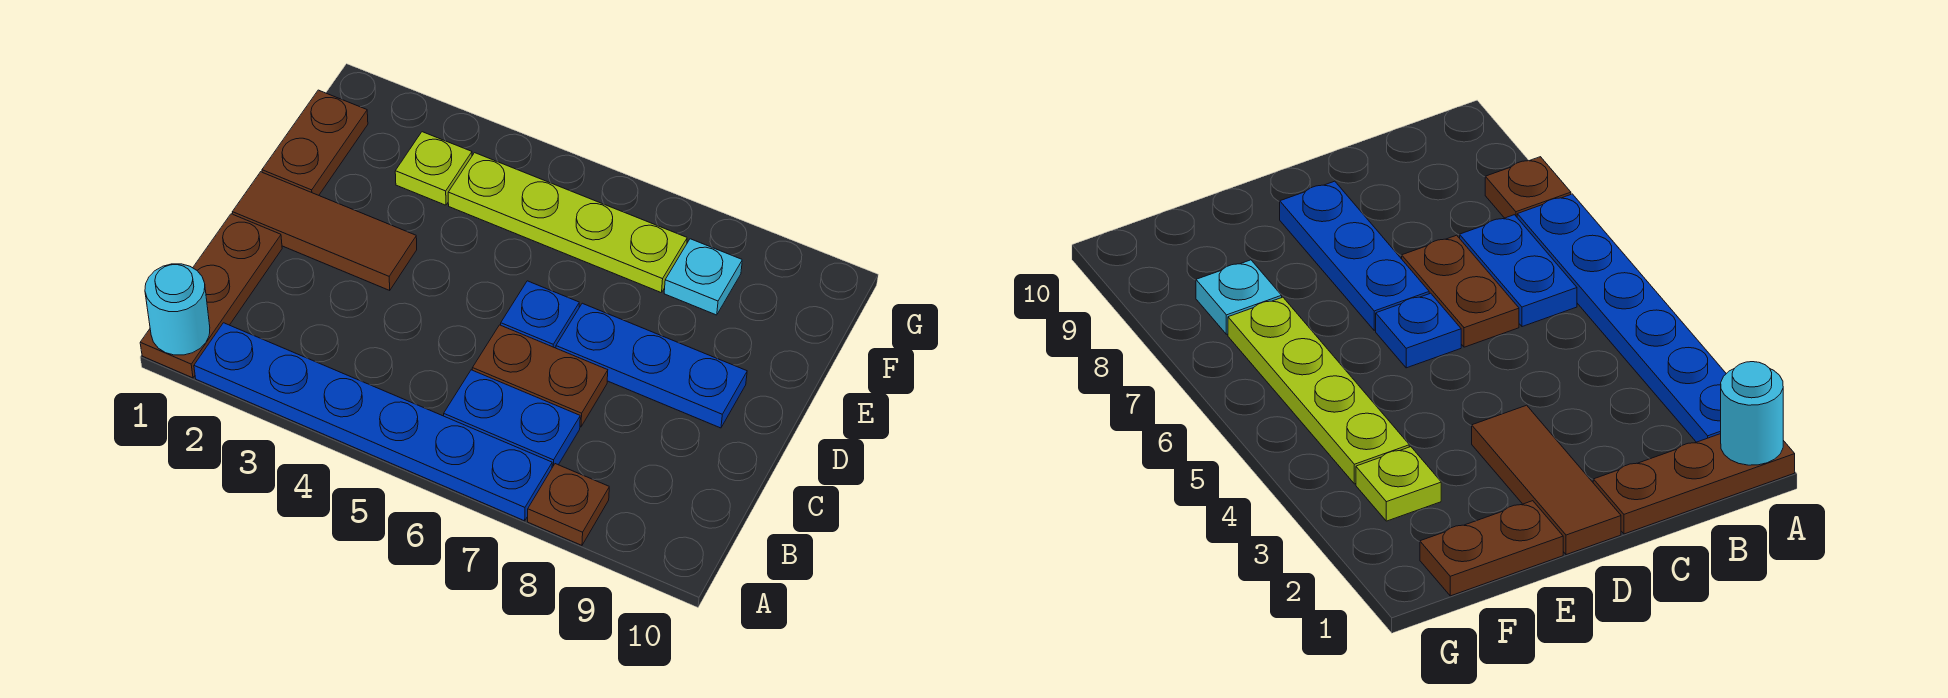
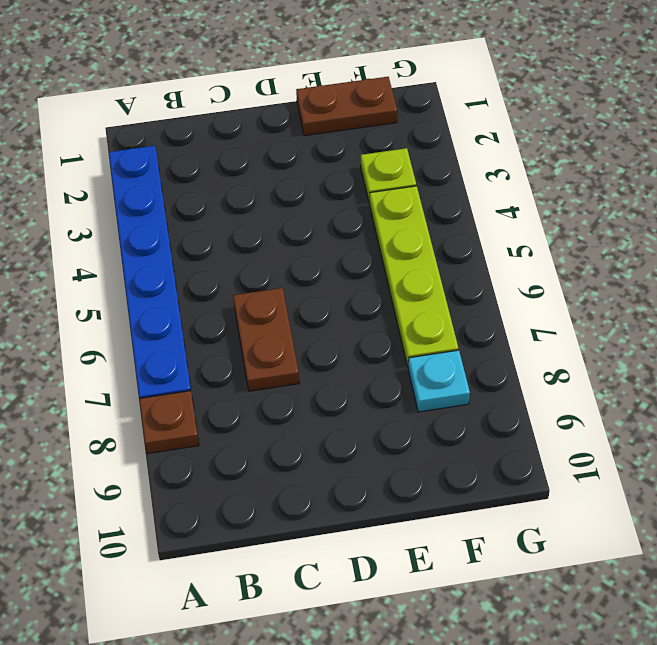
none -> brown 1x3 plate [140,214,282,378]
none -> blue 1x2 plate [444,370,580,468]
none -> brown 1x3 tile [232,172,417,290]

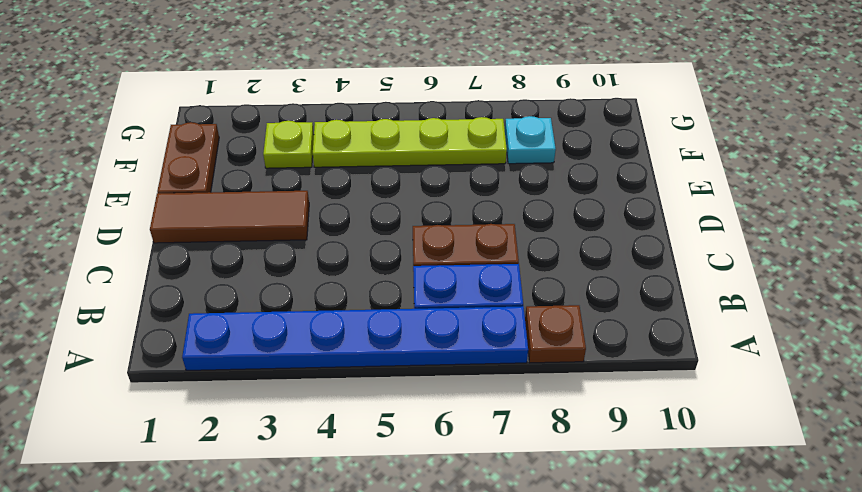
none -> brown 1x3 plate [140,214,282,378]
none -> blue 1x1 plate [501,281,579,348]
none -> blue 1x3 plate [556,303,747,428]

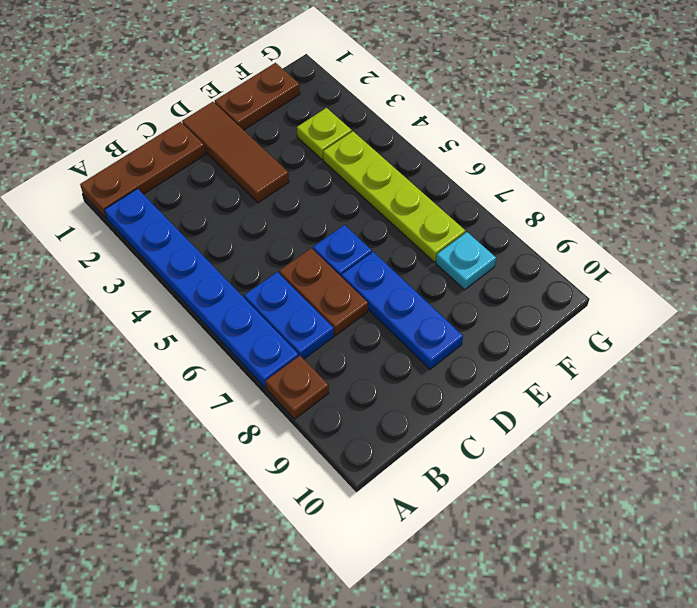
none -> cyan 1x1 round brick [145,264,210,355]

